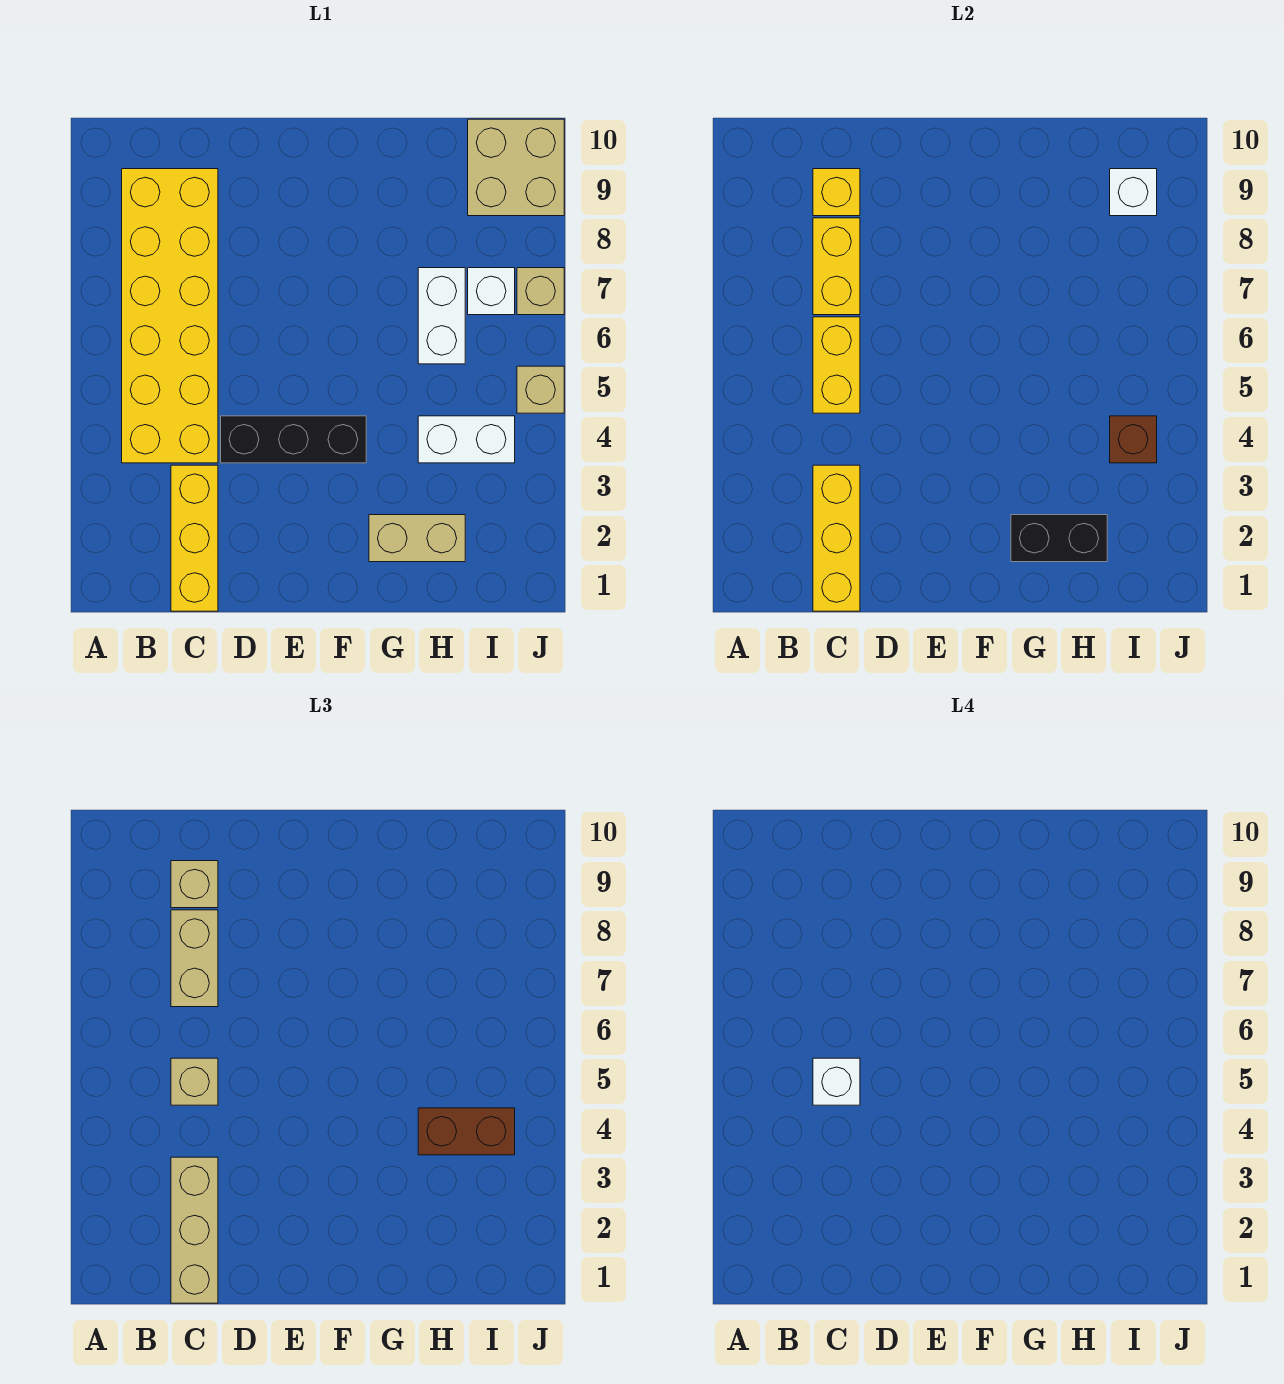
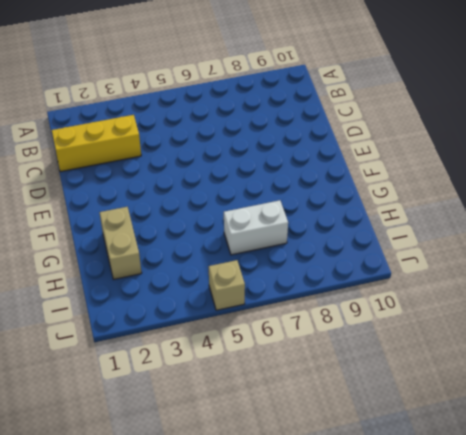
none -> yellow 2x6 brick [122,169,218,463]
none -> black 1x3 brick [221,416,366,463]
none -> white 1x2 brick [418,416,515,463]

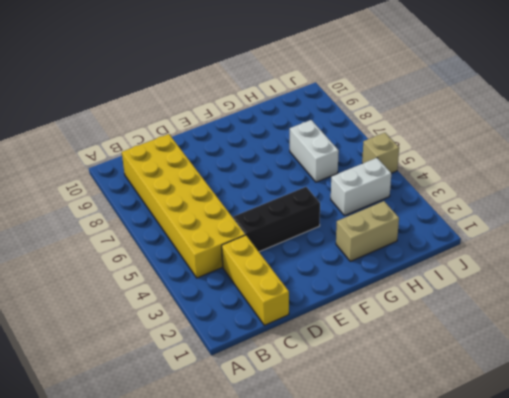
none -> white 1x1 brick [468,268,515,315]
none -> tan 2x2 brick [468,119,564,216]
none -> tan 1x1 brick [517,268,564,315]

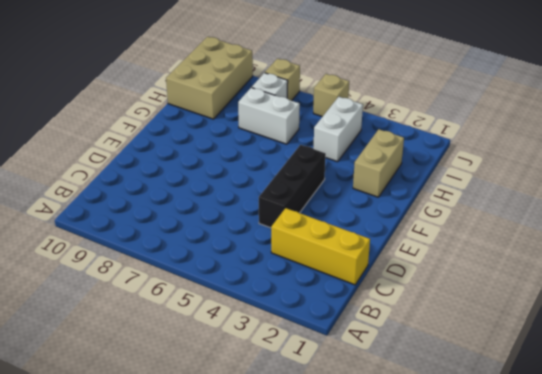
tan 2x3 brick [166,37,253,119] -> tan 2x2 brick [468,119,564,216]
none -> yellow 2x6 brick [122,169,218,463]
none -> yellow 1x3 brick [813,465,860,611]
none -> yellow 1x2 brick [813,317,860,413]

